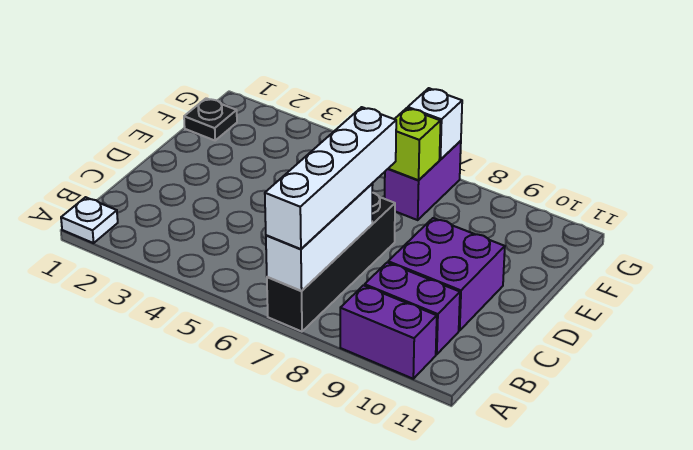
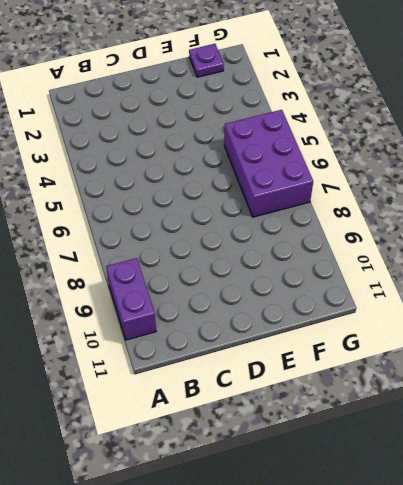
purple 1x1 plate [189,44,224,77] -> black 1x1 plate [184,98,237,140]
purple 2x3 brick [224,110,313,217] -> purple 1x2 brick [385,141,461,220]
none -> white 1x1 plate [61,197,118,243]
none -> black 1x4 brick [267,193,395,332]

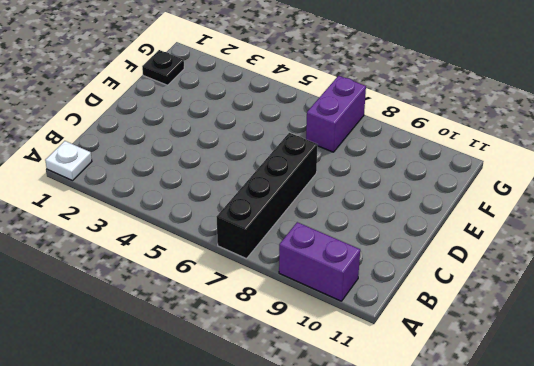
none -> purple 1x2 brick [365,262,460,354]
none -> purple 2x2 brick [388,218,505,331]

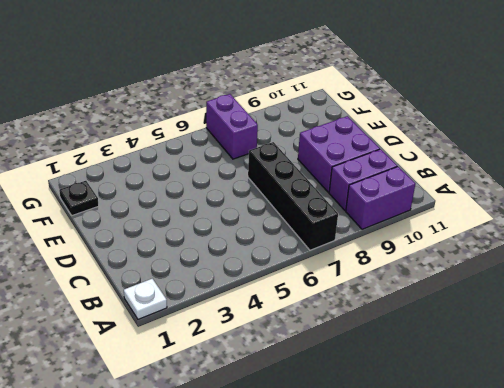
none -> white 1x3 brick [266,184,373,291]
none -> lime 1x1 brick [388,108,441,180]

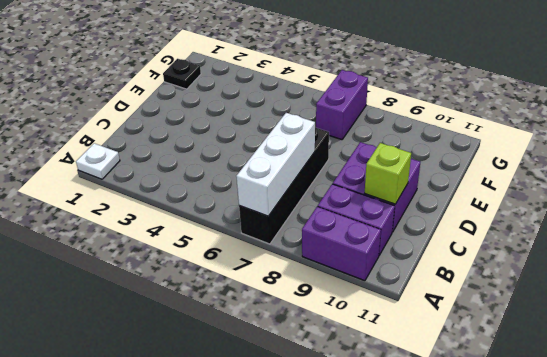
lime 1x1 brick [365,143,411,204] -> lime 1x1 brick moved to [388,108,441,180]
none -> white 1x1 brick [408,88,462,160]
none -> white 1x4 brick [265,107,396,249]

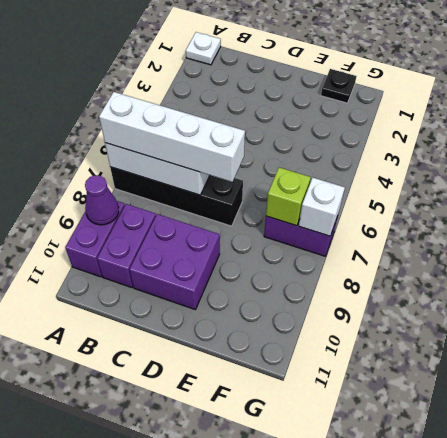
purple 1x1 cone [85,175,119,225] -> none

